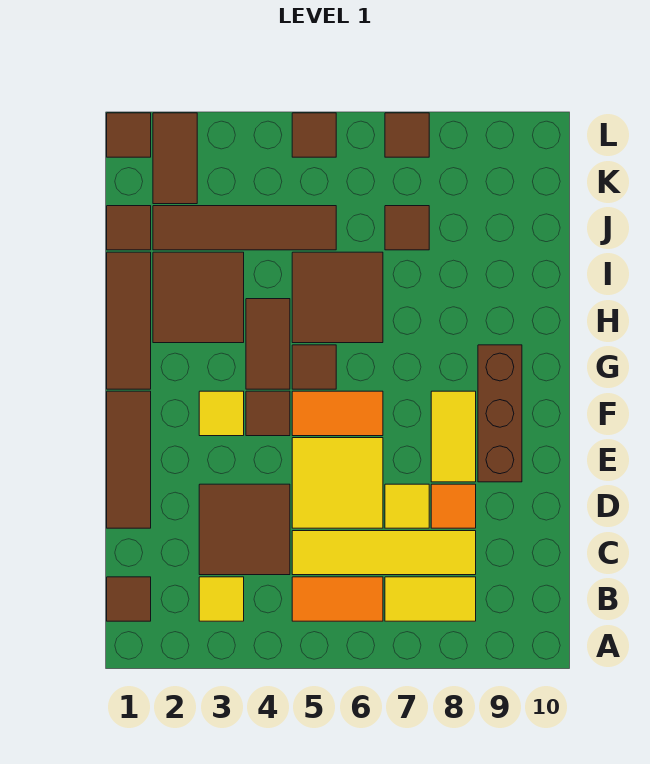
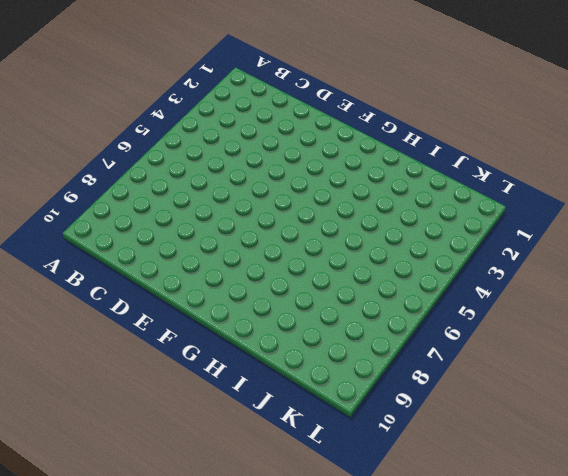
none -> brown 1x1 tile [107,577,151,621]
none -> yellow 1x1 tile [199,577,244,621]
none -> orange 1x2 tile [292,577,383,621]

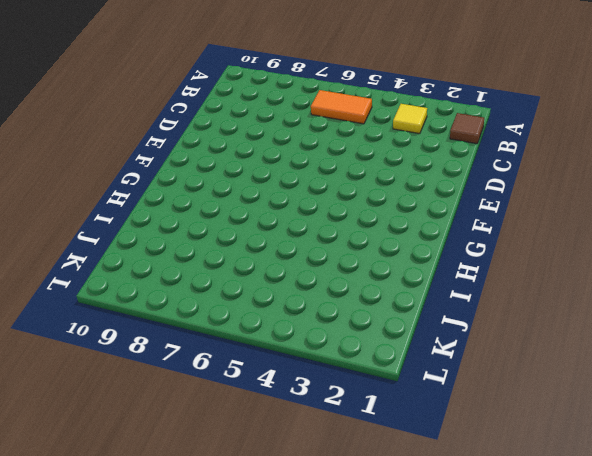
none -> yellow 1x2 tile [385,577,476,621]
none -> brown 2x2 tile [199,484,290,575]
none -> yellow 1x4 tile [292,531,476,575]

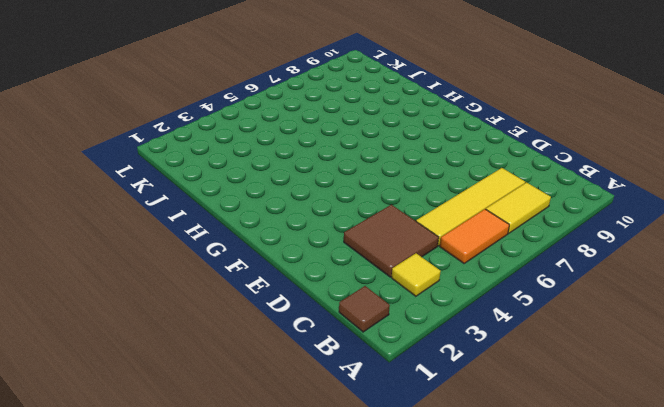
none -> brown 1x3 tile [107,391,151,528]
none -> yellow 2x2 tile [292,438,383,528]
none -> yellow 1x1 tile [385,484,429,528]

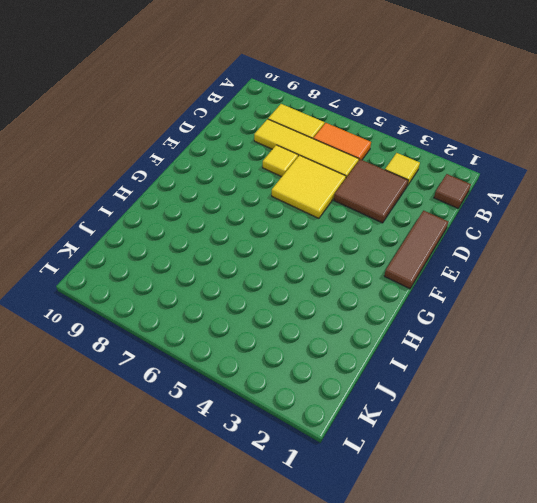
none -> orange 1x1 tile [431,484,476,528]
none -> yellow 1x2 tile [431,391,476,482]
none -> brown 1x3 brick [478,345,522,482]

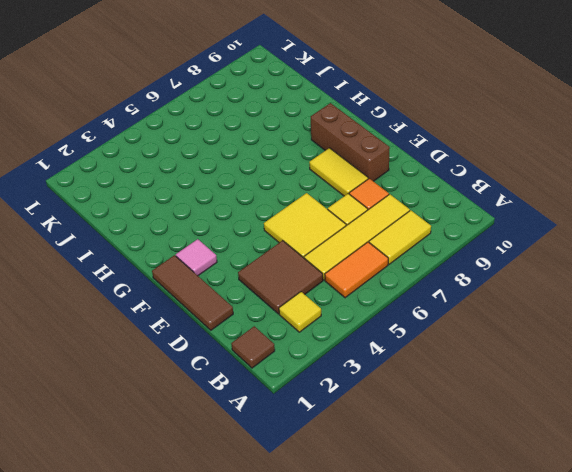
pink 1x1 tile [176,239,217,276] -> none
none -> yellow 1x1 tile [199,391,244,436]
none -> brown 1x1 tile [246,391,290,436]
none -> orange 1x2 tile [292,391,383,436]

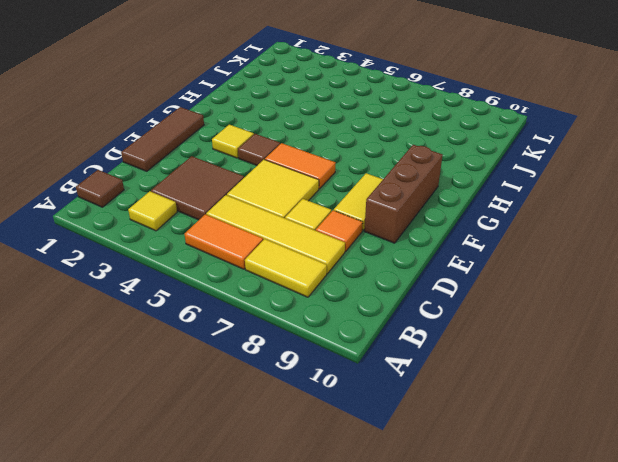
none -> brown 1x3 tile [107,252,151,389]
none -> brown 1x2 tile [246,299,290,389]
none -> brown 1x1 tile [292,345,336,389]

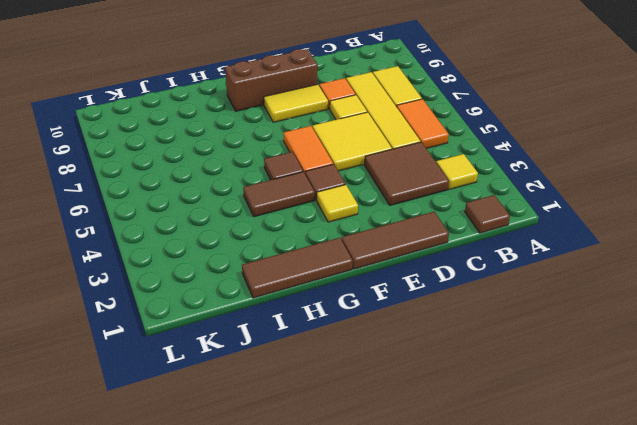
none -> brown 2x2 tile [153,252,244,343]
none -> brown 2x2 tile [292,252,383,343]
none -> brown 1x1 tile [107,206,151,250]

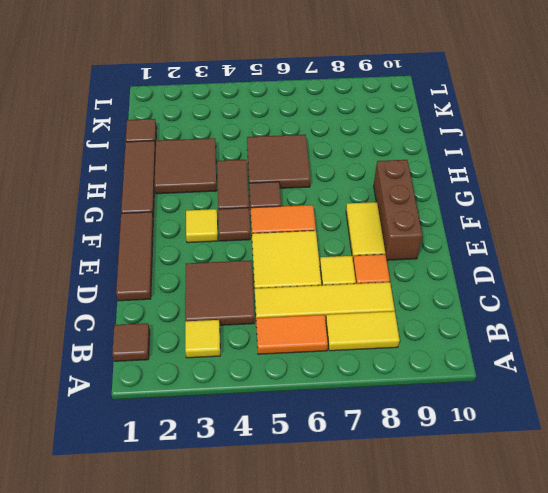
none -> brown 1x4 tile [153,206,336,250]
none -> brown 1x1 tile [385,206,429,250]
none -> brown 1x2 tile [153,113,197,204]

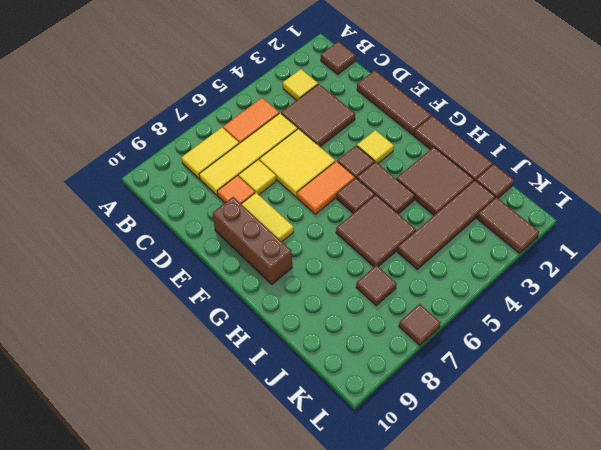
none -> brown 1x1 tile [107,113,151,157]
none -> brown 1x1 tile [292,113,336,157]

